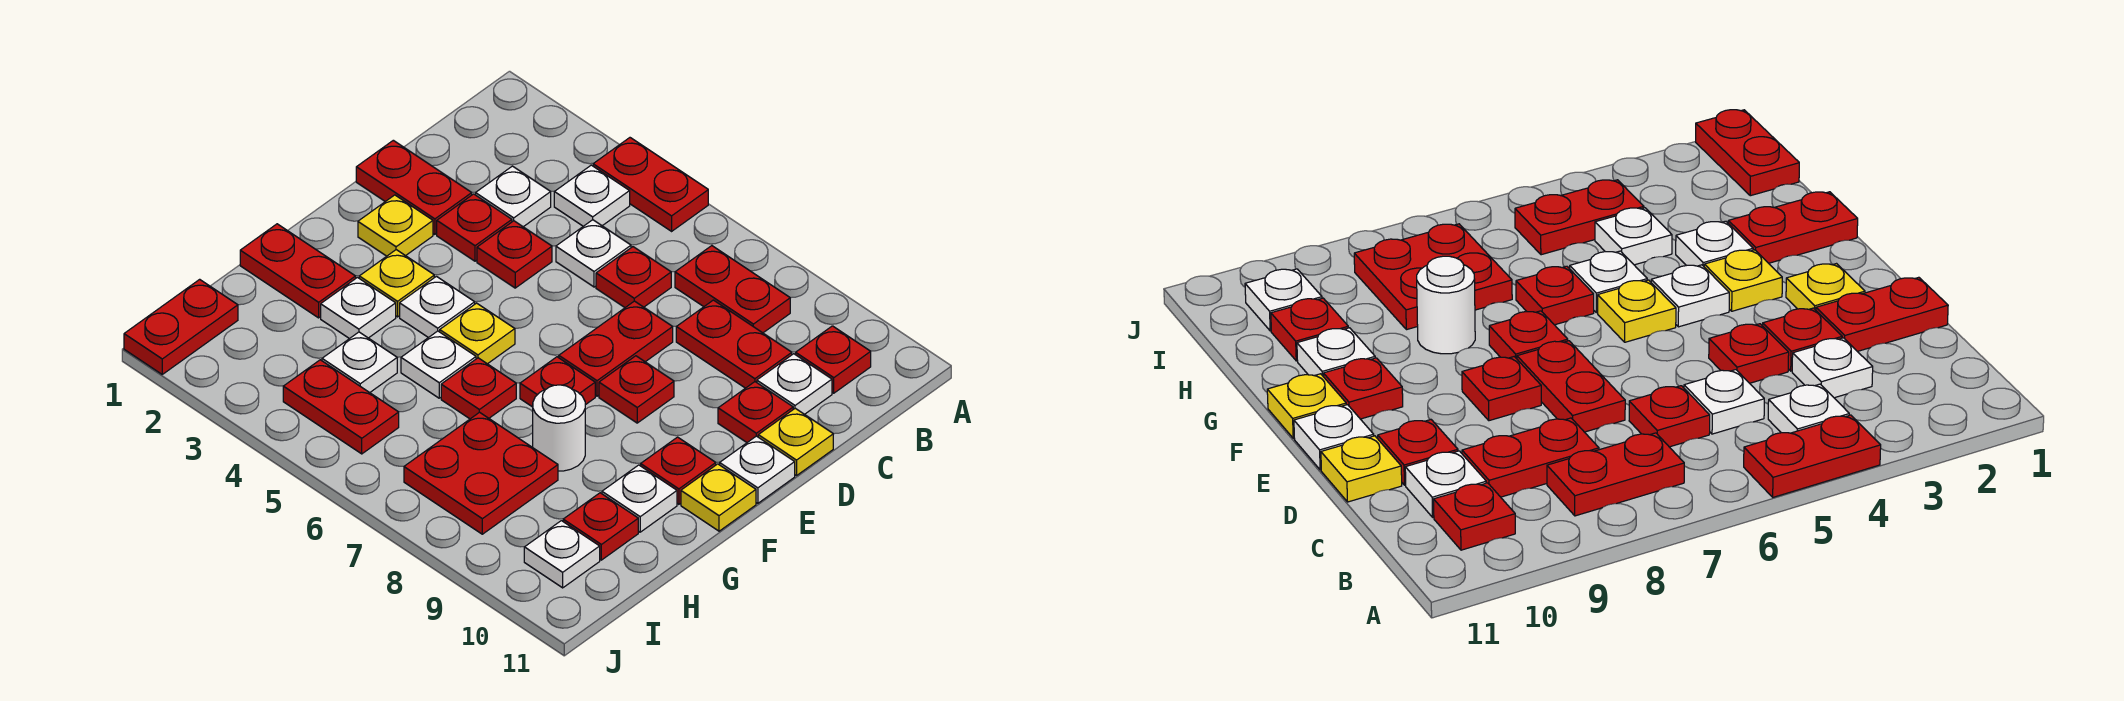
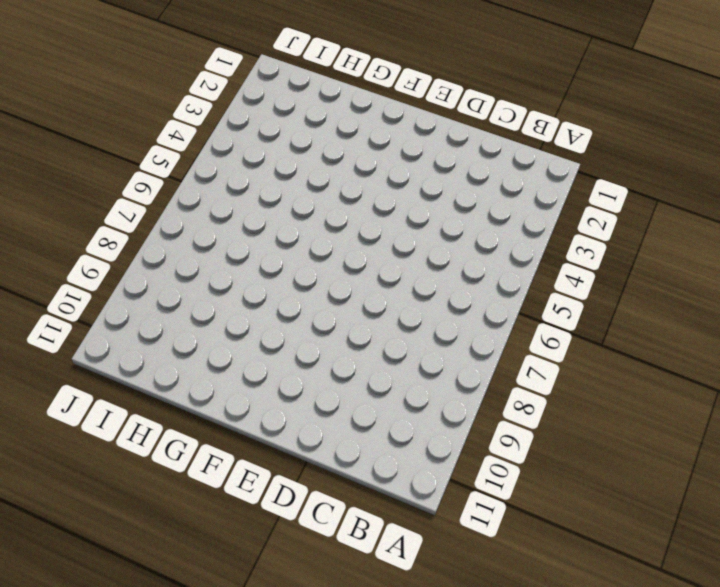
none -> red 1x2 plate [593,138,708,231]
none -> white 1x1 plate [554,165,630,226]
none -> red 1x2 plate [675,246,790,333]
none -> red 1x1 plate [796,326,871,393]

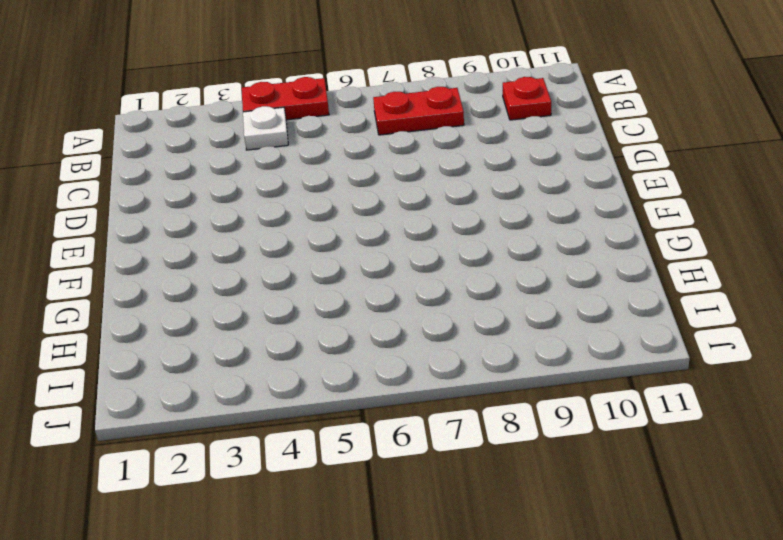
none -> white 1x1 plate [476,166,551,227]
none -> white 1x1 plate [556,220,631,287]
none -> red 1x1 plate [596,247,671,307]
none -> red 1x2 plate [676,300,792,388]

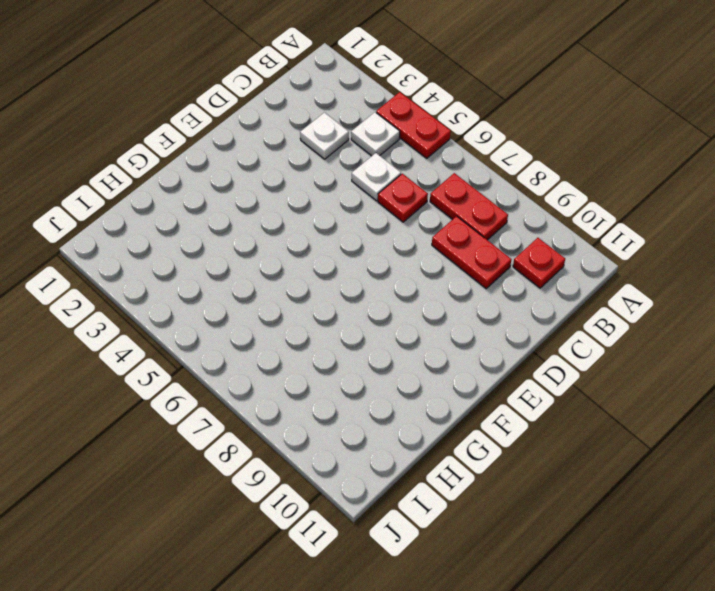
none -> white 1x1 plate [757,354,832,414]
none -> red 1x2 plate [356,140,472,234]
none -> red 1x1 plate [437,194,512,261]
none -> red 1x1 plate [477,221,552,288]

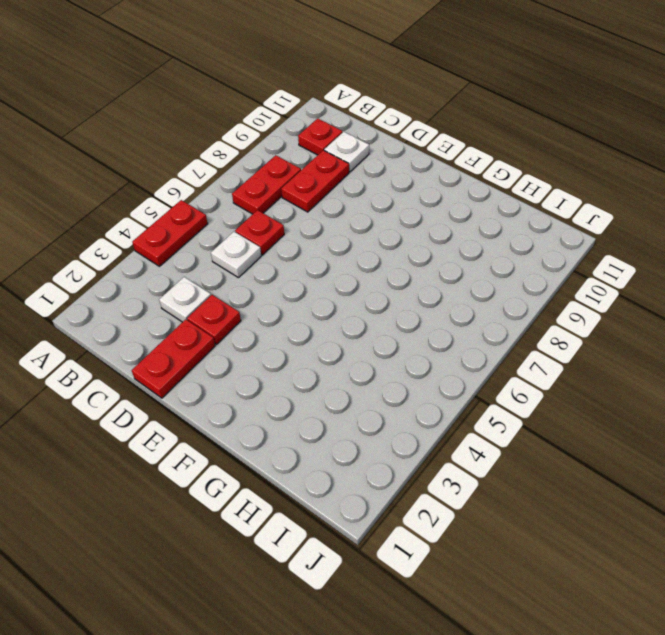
none -> white 1x1 plate [554,165,630,226]
none -> red 1x1 plate [477,221,552,288]
none -> red 1x2 plate [559,301,673,396]
none -> red 1x1 plate [718,382,793,442]

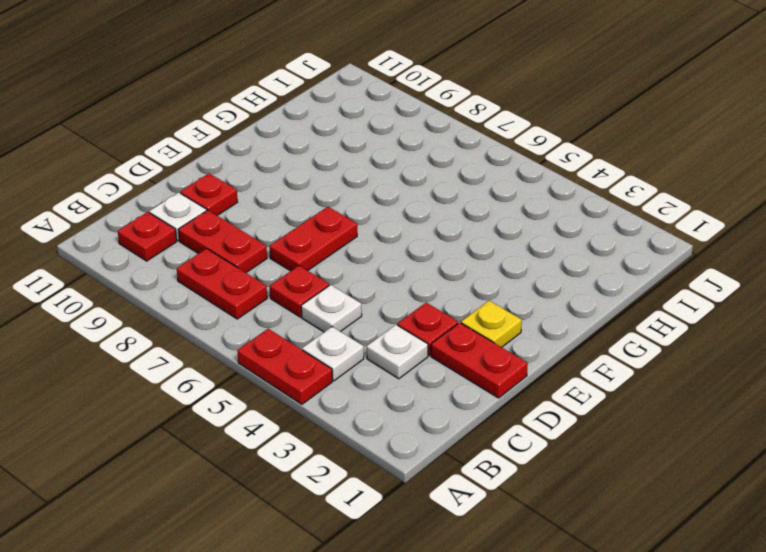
none -> red 1x1 plate [477,221,552,288]
none -> yellow 1x1 plate [758,408,833,476]
none -> red 1x1 plate [599,356,674,423]
none -> white 1x1 plate [720,436,795,503]

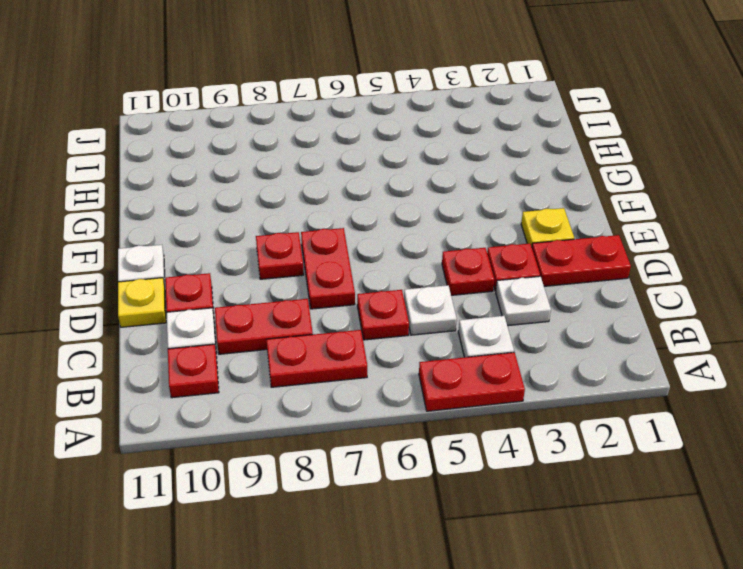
none -> yellow 1x1 plate [359,250,434,317]
none -> white 1x1 plate [400,276,475,338]
none -> yellow 1x1 plate [440,303,515,364]
none -> red 1x1 plate [520,357,595,407]

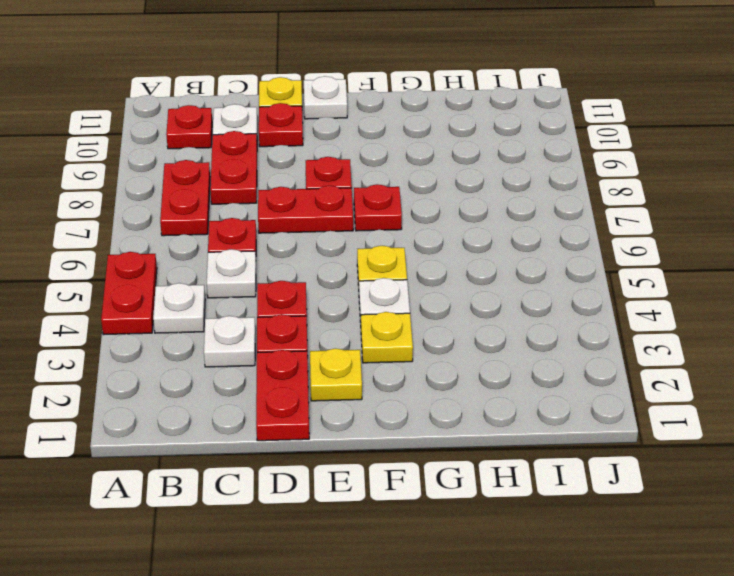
none -> red 1x1 plate [641,437,716,504]
none -> yellow 1x1 plate [681,464,756,531]
none -> red 1x2 plate [240,224,356,318]
none -> white 1x1 plate [321,278,396,339]

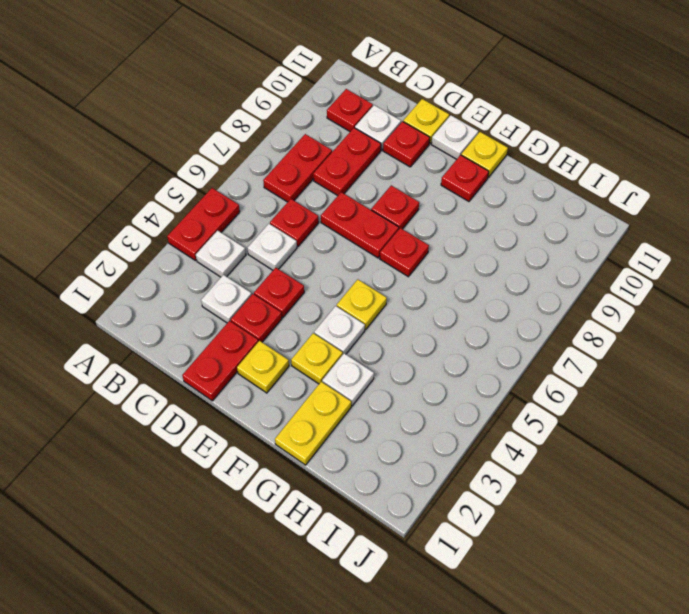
yellow 1x2 plate [275,382,351,465] -> red 1x2 plate [240,224,356,318]
none -> white 1x1 plate [401,331,476,398]
none -> red 1x1 plate [441,358,516,419]
none -> white 1x1 round brick [533,385,585,471]
none -> white 1x1 plate [602,465,677,532]

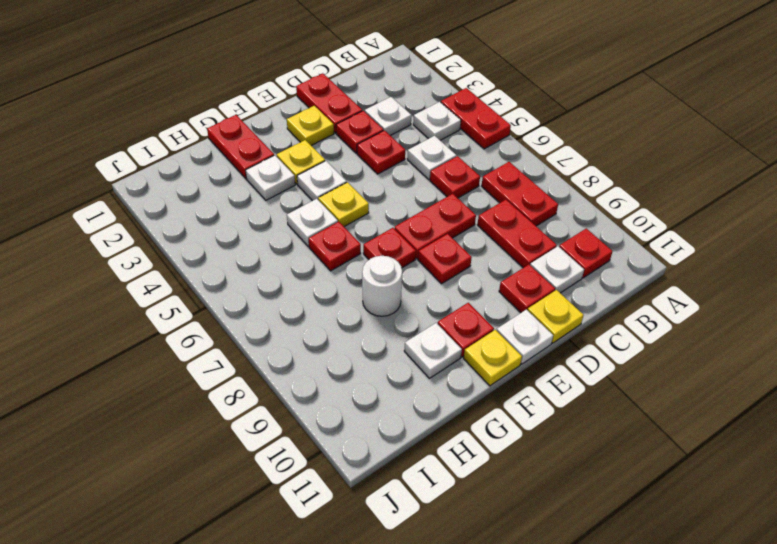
none -> white 1x1 plate [322,332,397,393]
none -> red 2x2 plate [404,412,558,534]
none -> red 1x1 plate [563,493,638,560]
none -> red 1x2 plate [124,279,238,374]

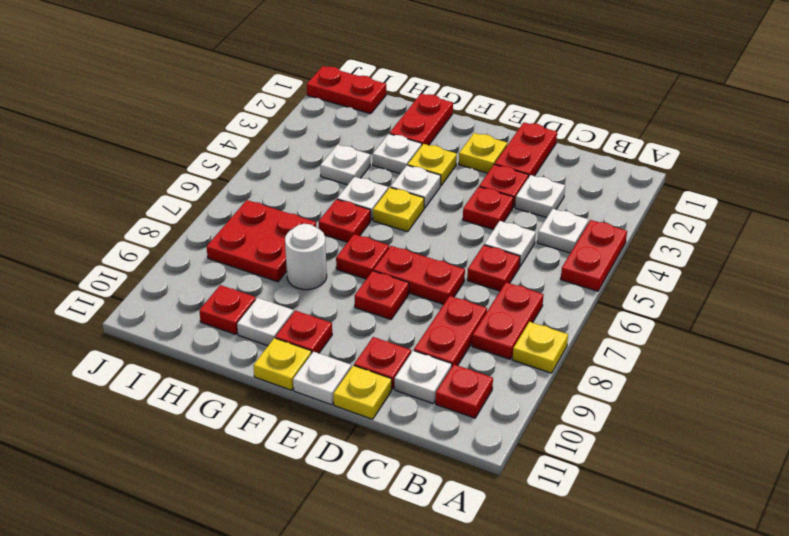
yellow 1x1 plate [513,322,568,373] -> none
none -> red 1x2 plate [283,360,399,454]
none -> white 1x1 plate [524,521,600,588]

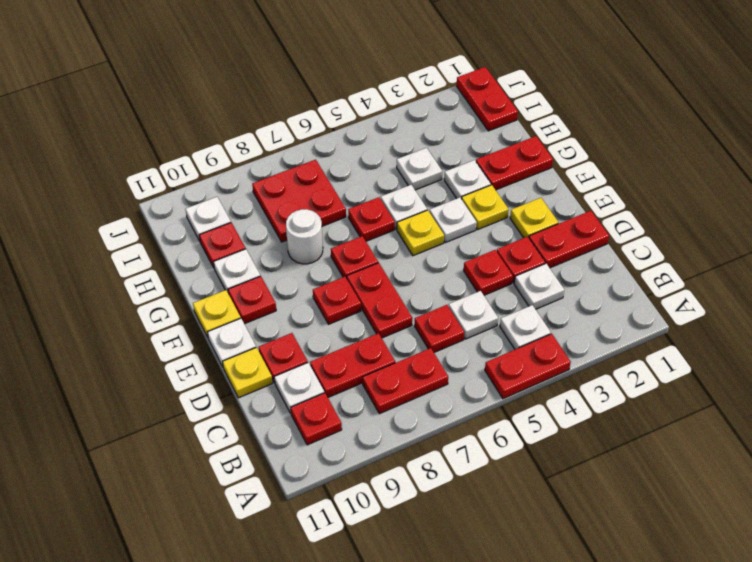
none -> red 1x2 plate [283,360,399,454]

